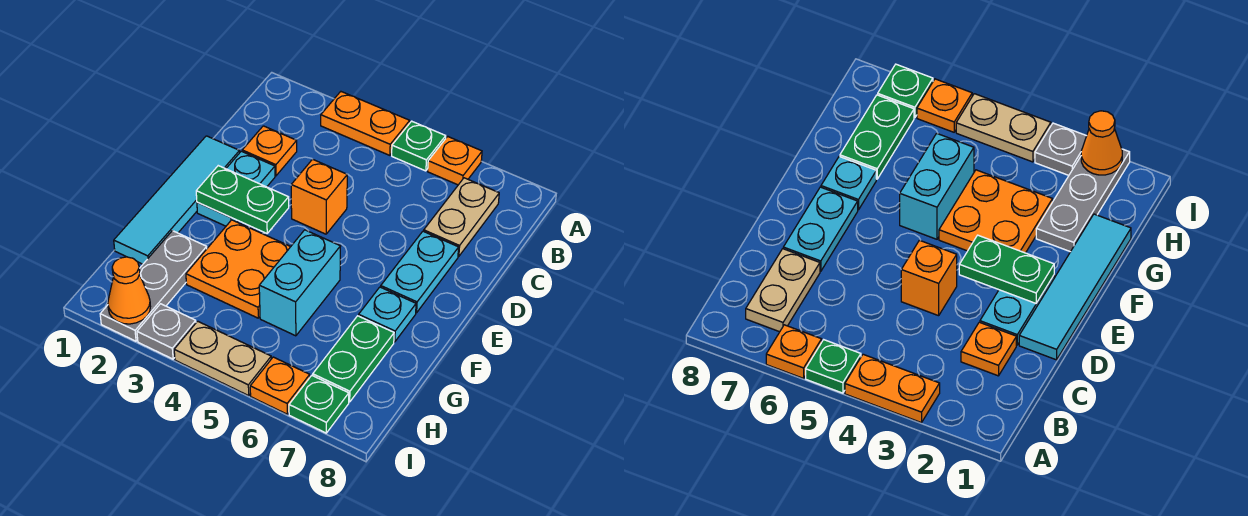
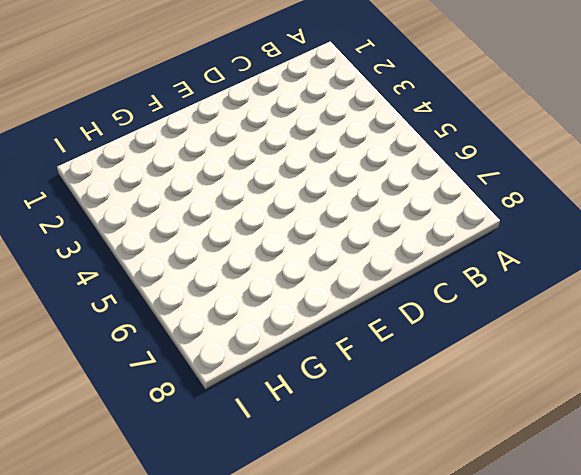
none -> orange 1x2 plate [321,92,410,155]
none -> green 1x1 plate [392,121,446,171]
none -> orange 1x1 plate [428,136,482,185]

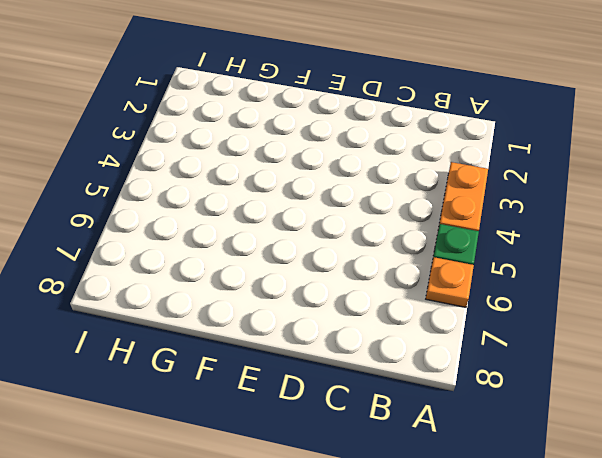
none -> tan 1x2 plate [424,178,499,257]
none -> orange 1x1 plate [242,126,297,176]
none -> cyan 1x4 tile [114,136,240,264]

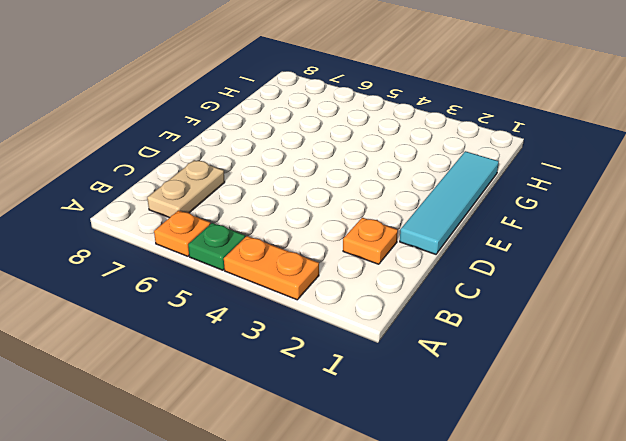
none -> cyan 1x2 plate [197,151,275,226]
none -> orange 1x1 brick [291,159,347,234]
none -> cyan 1x2 plate [381,231,459,313]

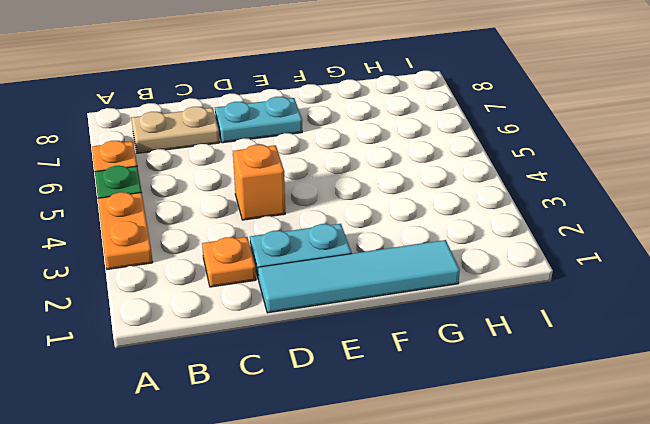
none -> orange 2x2 plate [186,220,291,318]
none -> cyan 1x2 brick [259,230,341,336]
none -> cyan 1x1 plate [359,287,416,342]

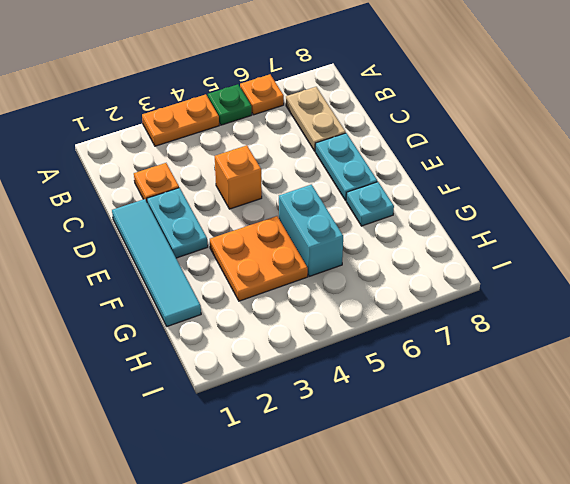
none -> grey 1x3 plate [100,231,207,341]
none -> green 1x2 plate [313,316,394,402]
none -> grey 1x1 plate [137,304,196,359]

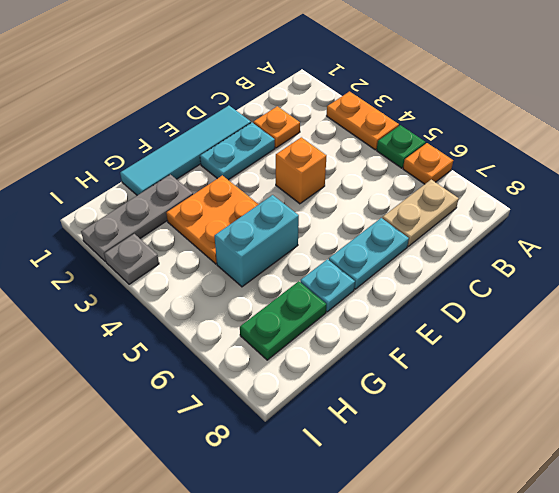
none -> tan 1x2 plate [174,321,271,396]
none -> orange 1x1 plate [250,357,310,414]
none -> green 1x1 plate [289,375,349,433]

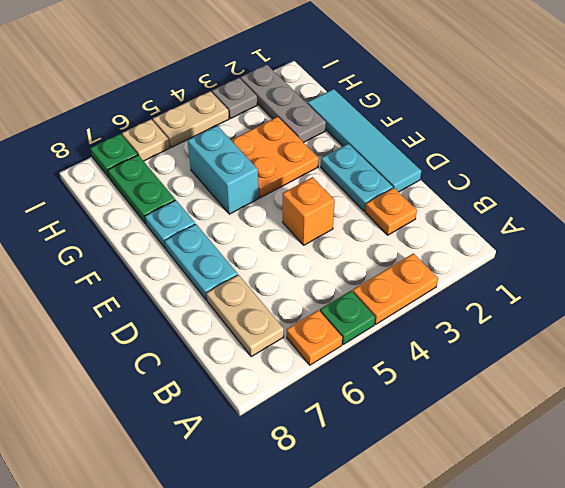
tan 1x1 plate [122,119,170,161] -> orange 1x1 plate [250,357,310,414]
none -> green 1x2 plate [196,166,289,233]
none -> orange 1x1 cone [108,257,150,324]

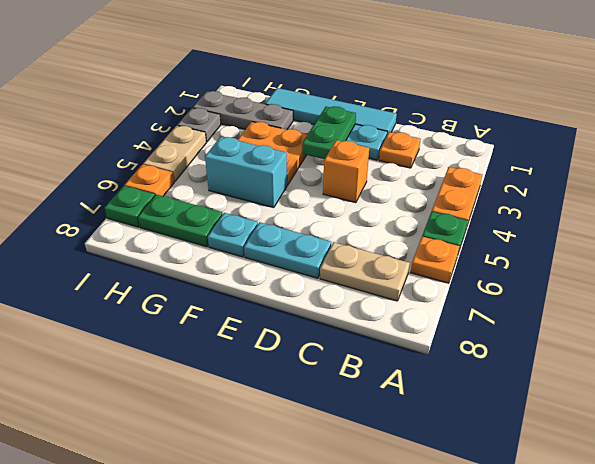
none -> orange 1x1 cone [108,257,150,324]

